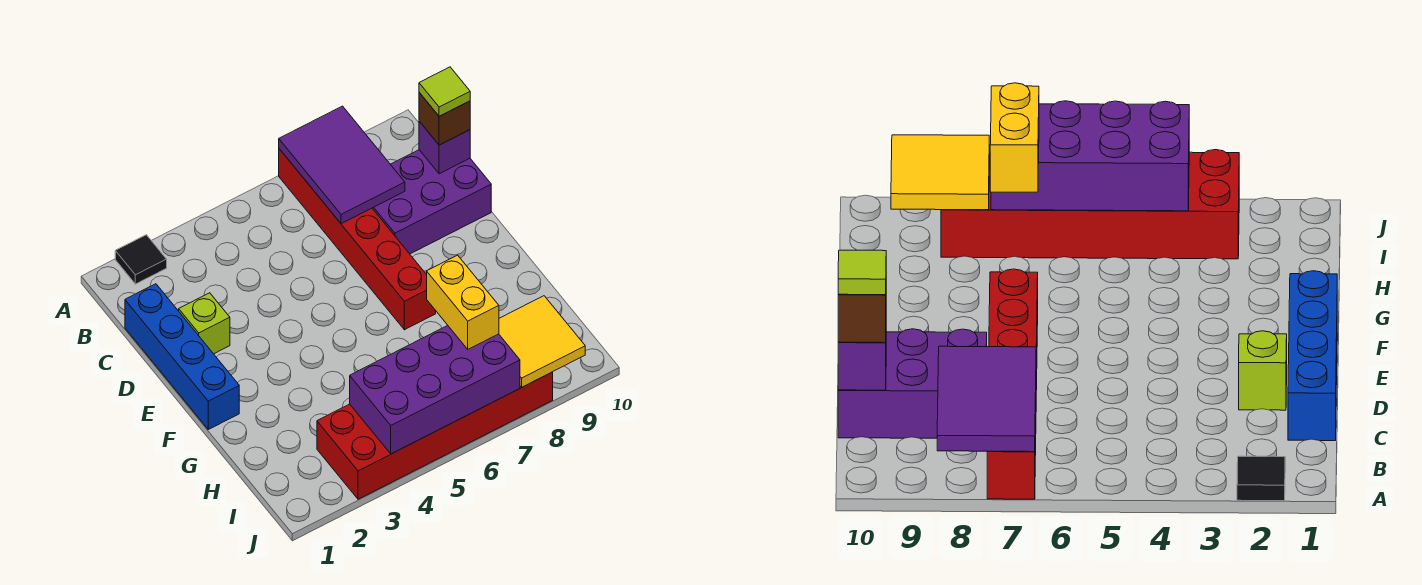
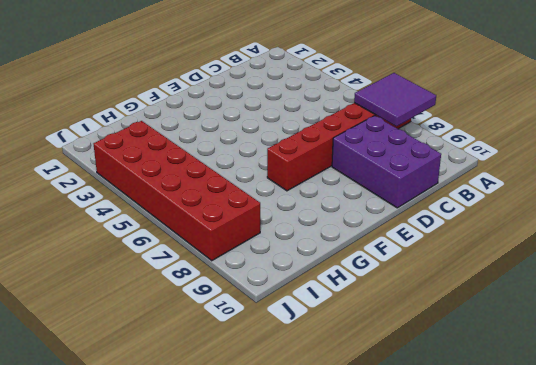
purple 2x2 tile [354,73,436,126] -> purple 2x3 tile [279,106,405,224]
none -> black 1x1 tile [115,235,167,284]
none -> blue 1x4 brick [125,284,239,429]
none -> lime 1x1 brick [179,293,230,354]

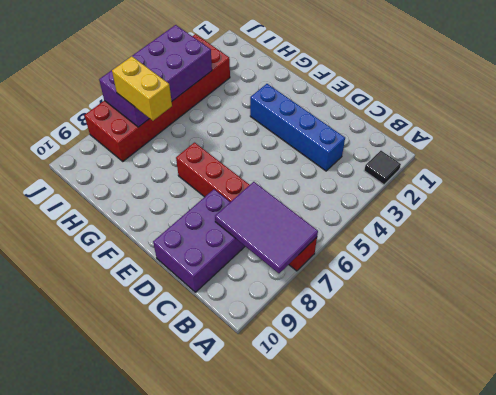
blue 1x4 brick [250,84,345,171] -> blue 1x4 brick moved to [125,284,239,429]
none -> lime 1x1 brick [179,293,230,354]
none -> purple 1x1 brick [419,121,470,174]
none -> yellow 2x2 tile [499,296,585,387]

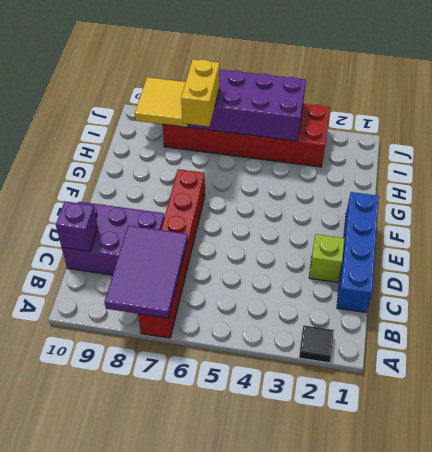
none -> brown 1x1 brick [419,93,470,145]
none -> lime 1x1 tile [419,67,470,116]

